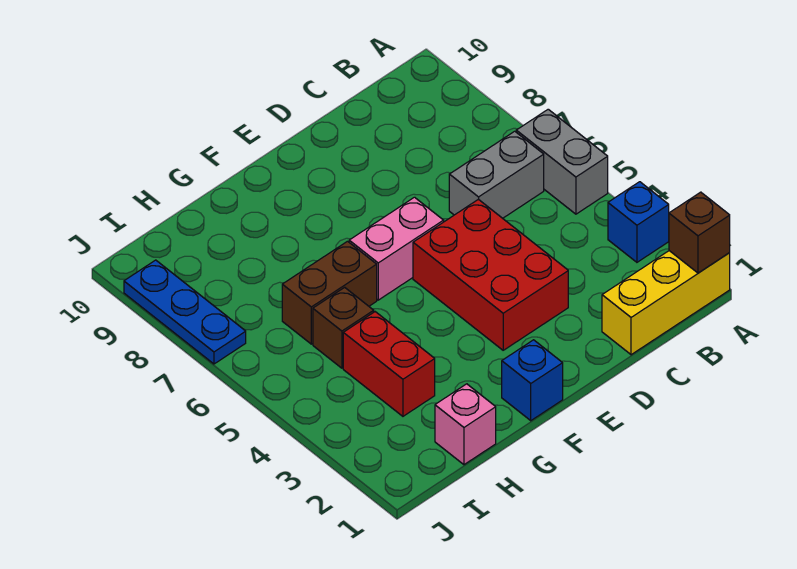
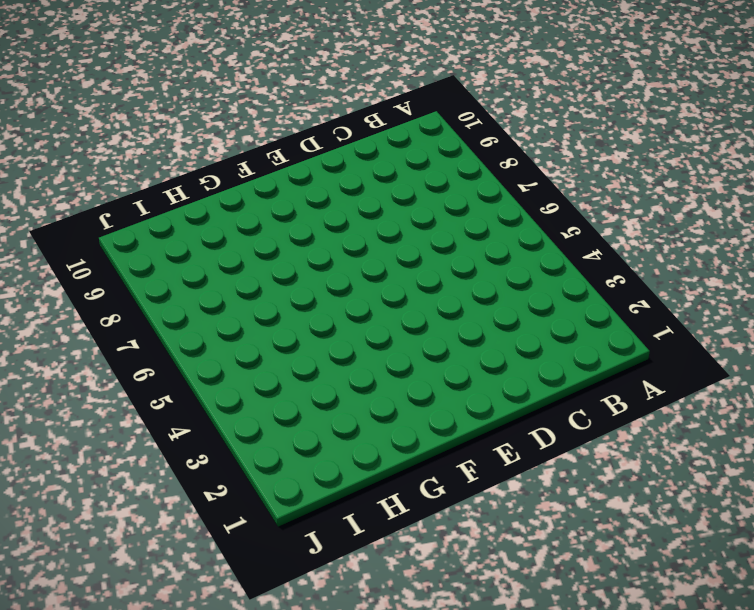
none -> yellow 1x3 brick [602,251,730,355]
none -> blue 1x1 brick [608,182,669,262]
none -> grey 1x2 brick [516,109,608,214]

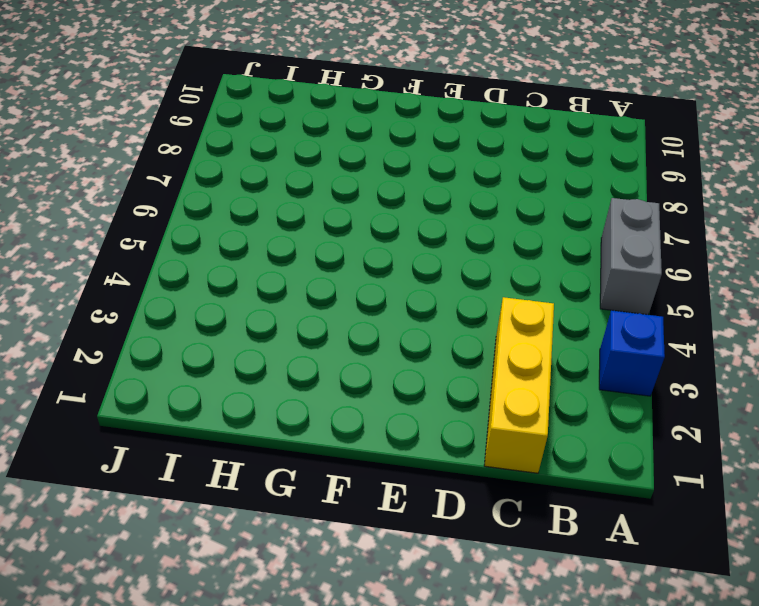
yellow 1x3 brick [484,297,554,473] -> yellow 1x3 brick turned to [602,251,730,355]
none -> grey 1x2 brick [449,131,544,218]
none -> red 2x3 brick [413,199,568,350]
none -> pink 1x2 brick [349,197,444,300]

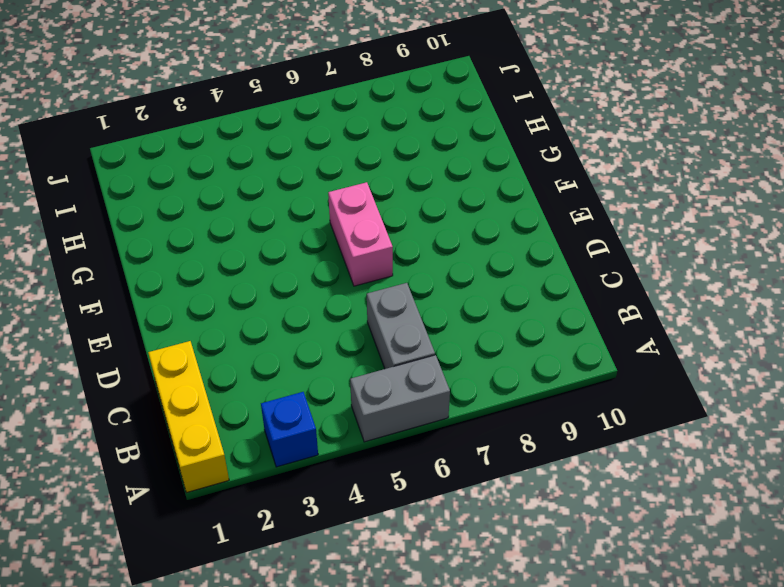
none -> red 2x3 brick [413,199,568,350]
none -> blue 1x1 brick [502,340,563,421]
none -> brown 1x2 brick [282,241,377,344]

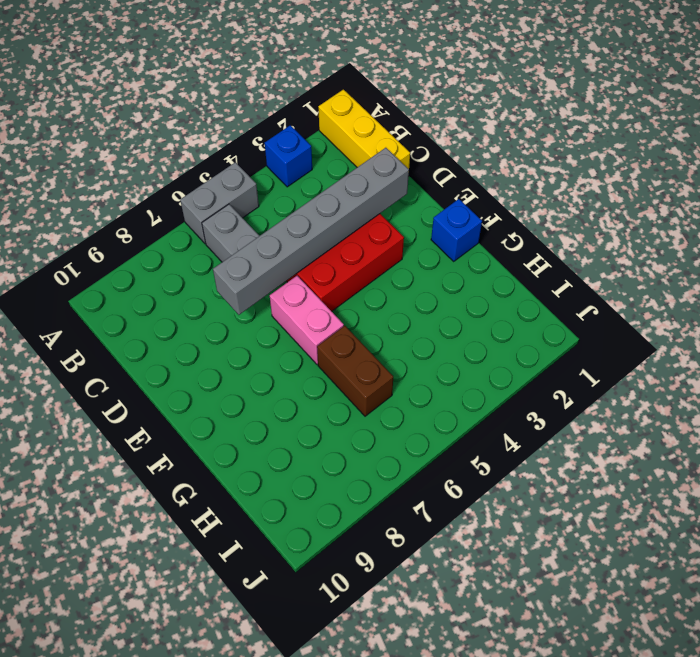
grey 1x6 brick [213,148,409,315] -> none
none -> pink 1x1 brick [435,384,496,465]
none -> red 1x2 brick [343,312,435,416]
none -> brown 1x1 brick [313,287,374,368]

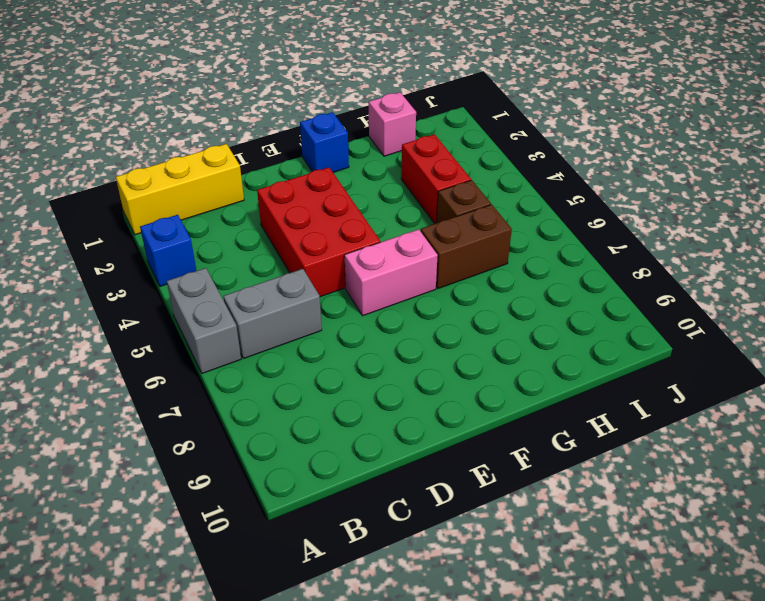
none -> blue 1x3 plate [124,260,246,364]
none -> brown 1x1 brick [669,192,730,273]

